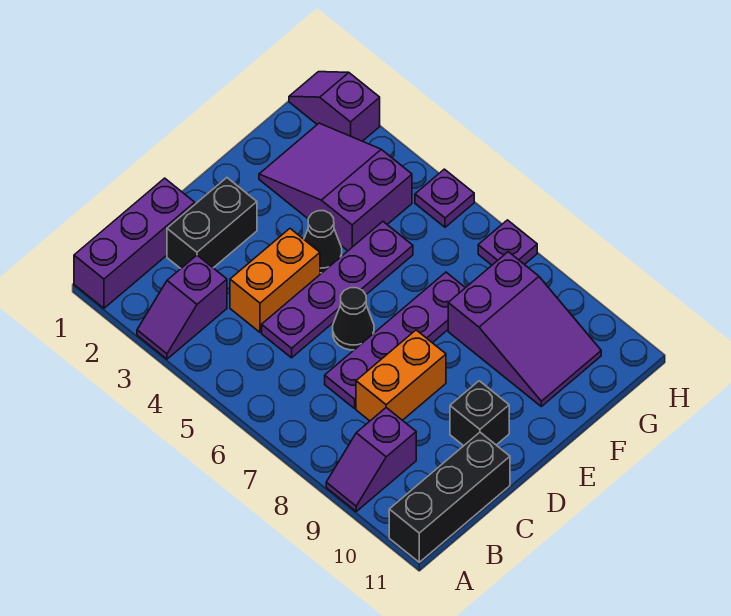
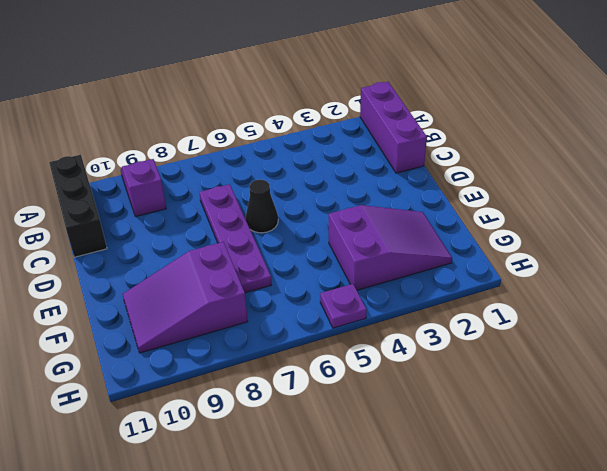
none -> purple 1x2 slope [137,255,227,359]
none -> black 1x2 brick [167,178,257,269]
none -> orange 1x2 brick [230,229,320,332]

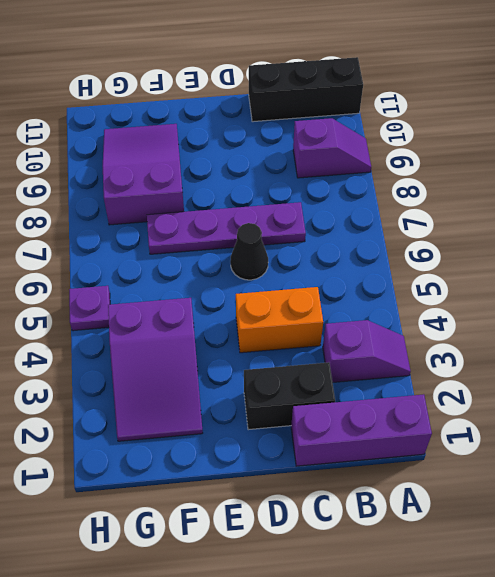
none -> purple 1x4 plate [262,222,413,358]
none -> orange 1x2 brick [356,330,446,421]
none -> black 1x1 brick [450,381,509,446]

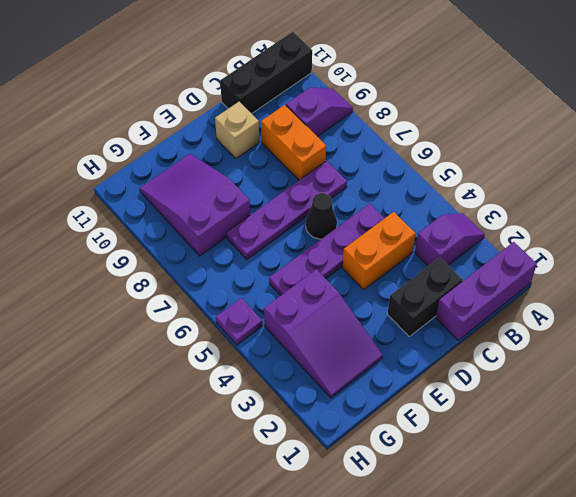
orange 1x2 brick [261,105,326,180] -> orange 1x2 brick turned to [356,330,446,421]
tan 1x1 brick [215,102,259,159] -> black 1x1 brick [450,381,509,446]
none -> black 1x1 cone [304,211,342,273]
none -> purple 1x2 slope [289,72,380,141]
none -> purple 1x1 plate [478,220,537,265]

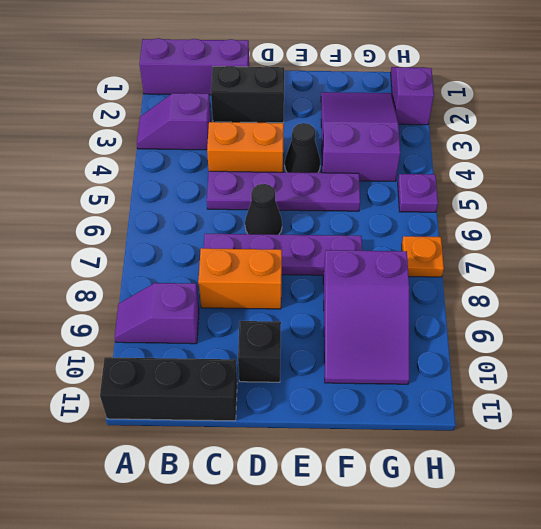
orange 1x1 plate [402,236,444,277] -> purple 1x1 plate [478,220,537,265]

